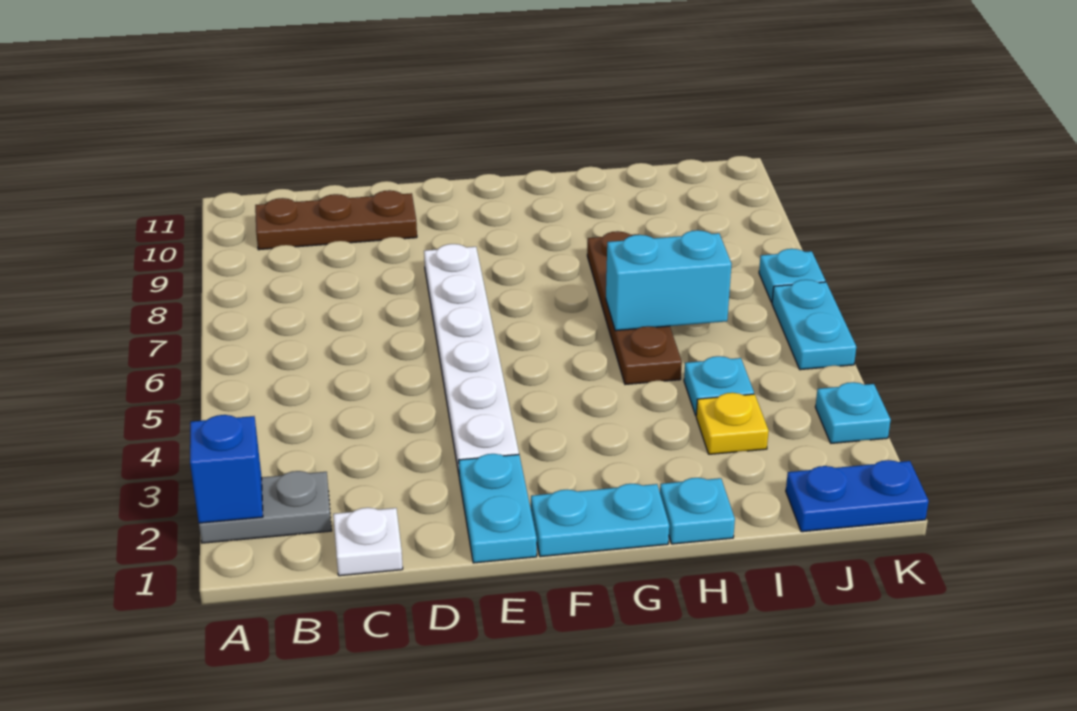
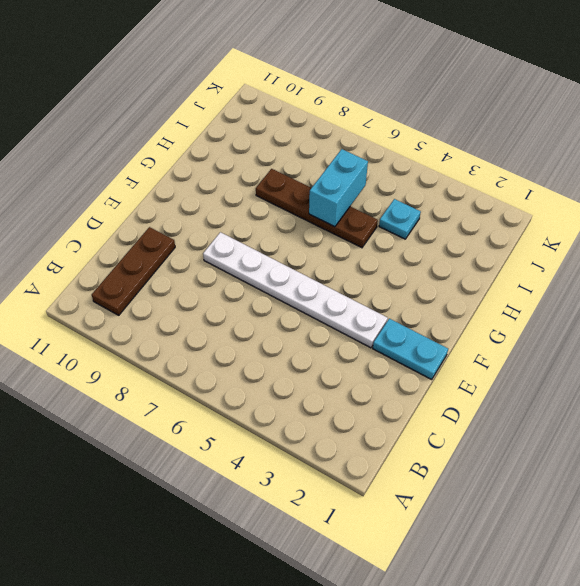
none -> grey 1x2 plate [199,471,332,543]
none -> white 1x1 plate [333,508,403,576]
none -> cyan 1x2 plate [531,484,669,557]

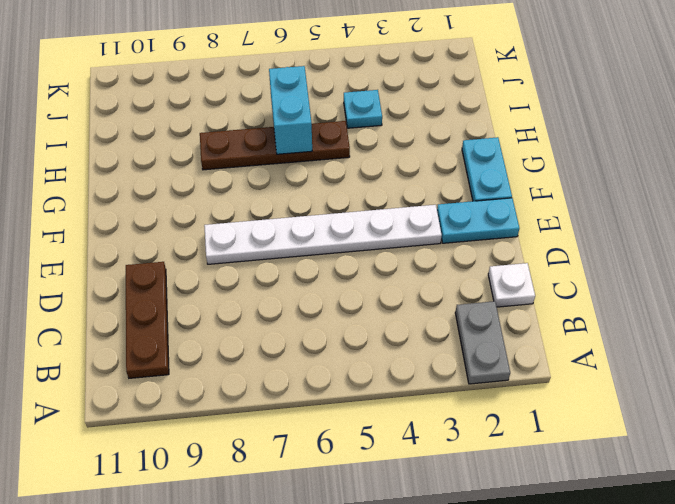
none -> cyan 1x1 plate [660,478,735,544]
none -> yellow 1x1 plate [696,393,769,454]
none -> blue 1x2 plate [786,460,929,532]

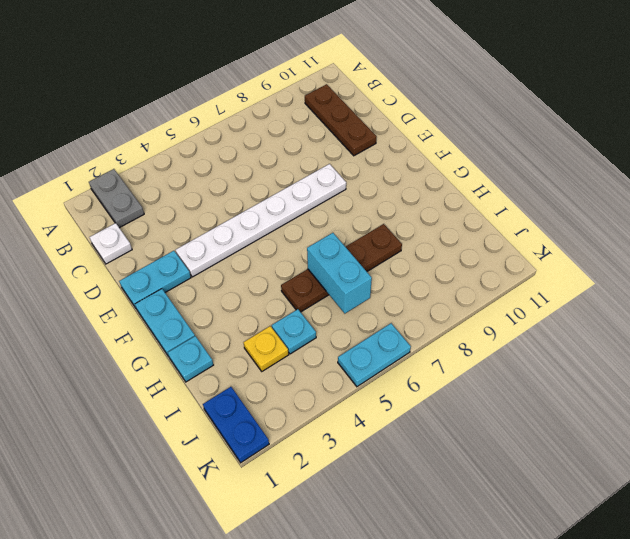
none -> cyan 1x1 plate [815,382,891,443]
none -> cyan 1x1 plate [759,249,825,302]
none -> blue 1x1 brick [190,415,263,523]

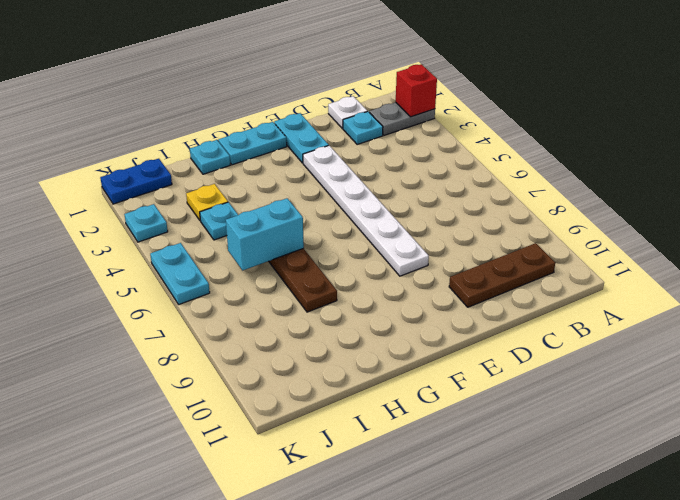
red 1x1 brick [396,64,437,117] -> blue 1x1 brick [190,415,263,523]
cyan 1x1 plate [343,112,383,144] -> cyan 1x1 plate moved to [759,249,825,302]

